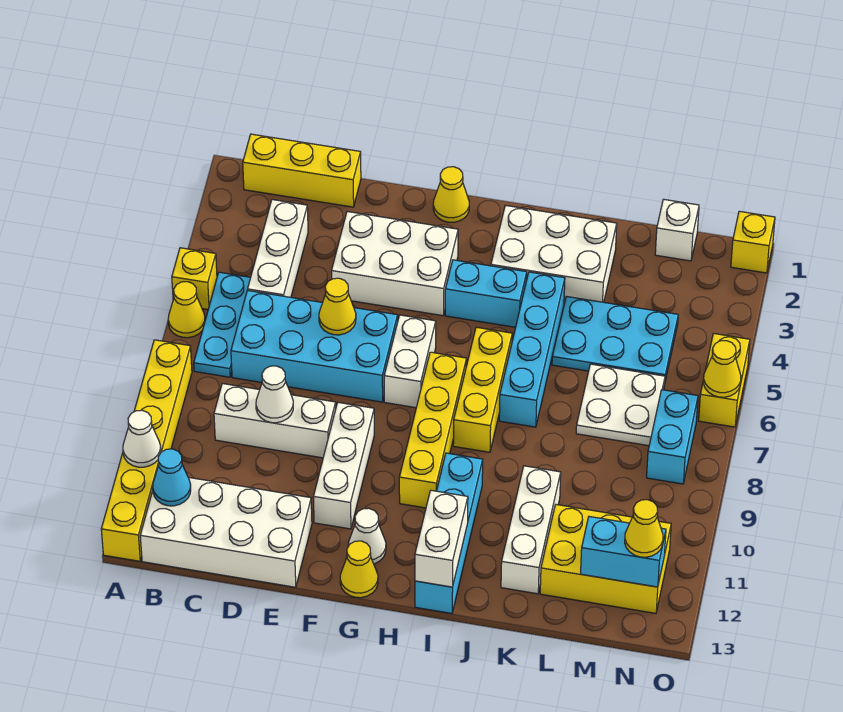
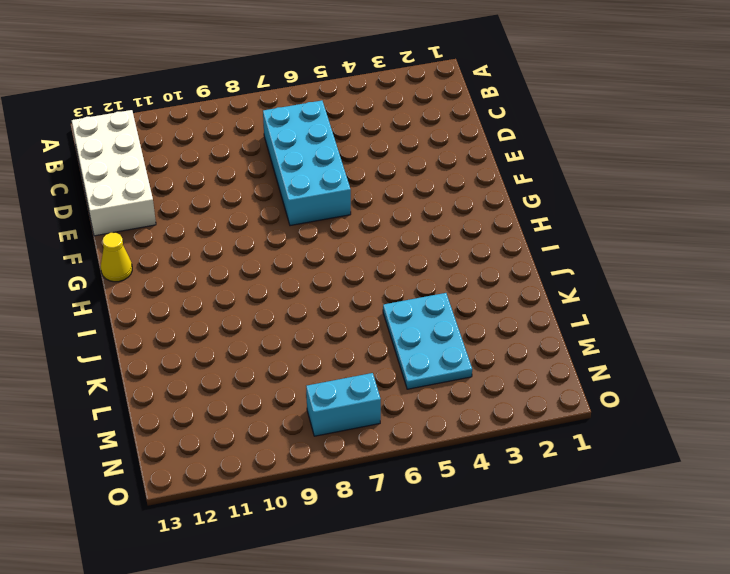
none -> yellow 1x1 brick [172,248,217,309]
none -> yellow 1x1 cone [168,282,205,338]
none -> yellow 1x6 brick [101,340,192,561]
none -> yellow 1x3 brick [243,134,361,207]

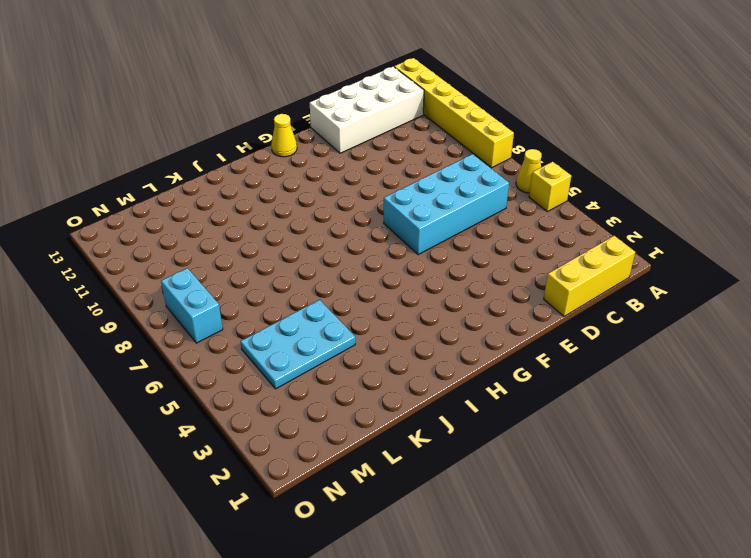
none -> cyan 1x3 plate [194,272,251,377]
none -> white 1x3 brick [248,200,308,297]
none -> white 1x3 brick [214,384,336,458]
none -> white 2x3 brick [332,212,458,316]

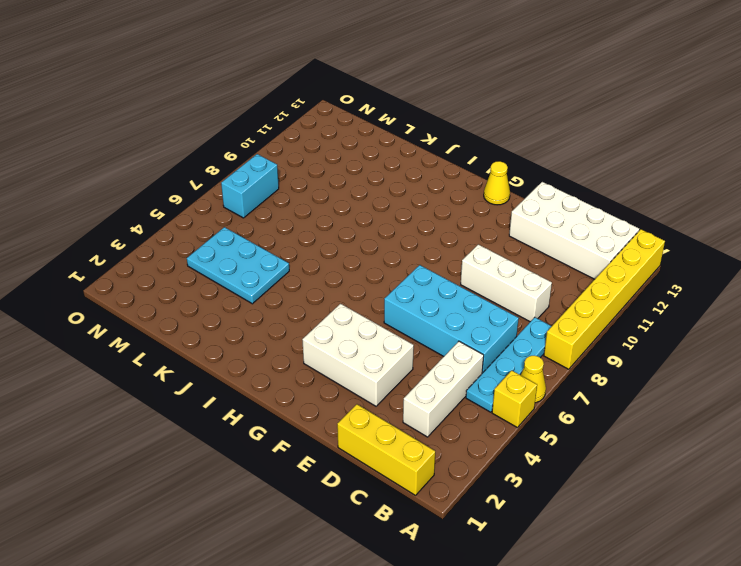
cyan 1x4 plate [466,317,552,412] -> cyan 1x3 plate [194,272,251,377]
none -> white 1x3 brick [313,402,374,529]
none -> yellow 1x1 cone [433,167,469,222]
none -> white 1x2 brick [384,315,436,408]
none -> white 1x1 cone [348,508,386,564]

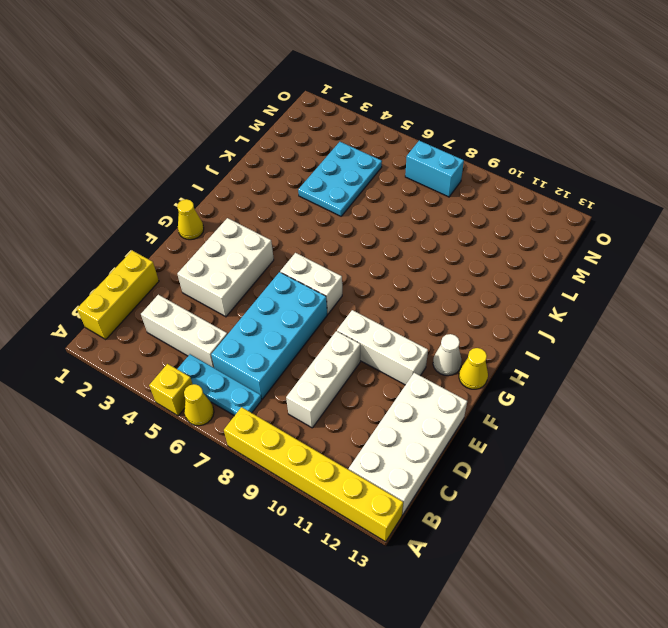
none -> cyan 1x2 brick [445,260,527,327]
none -> yellow 1x4 brick [399,352,467,508]
none -> white 2x3 brick [491,205,617,303]
none -> yellow 1x3 brick [453,327,512,452]

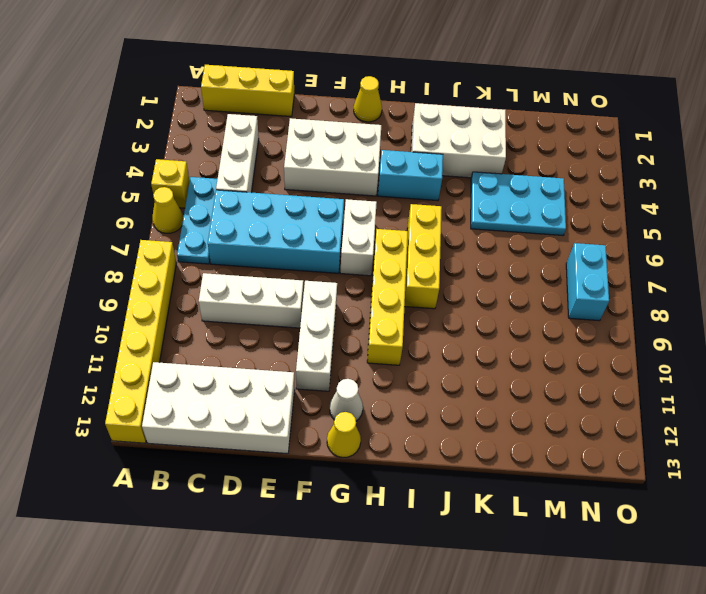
none -> cyan 1x4 brick [415,453,483,613]
none -> cyan 1x4 brick [499,272,565,427]
none -> white 1x3 brick [501,466,561,594]
none -> white 2x2 plate [576,364,665,446]

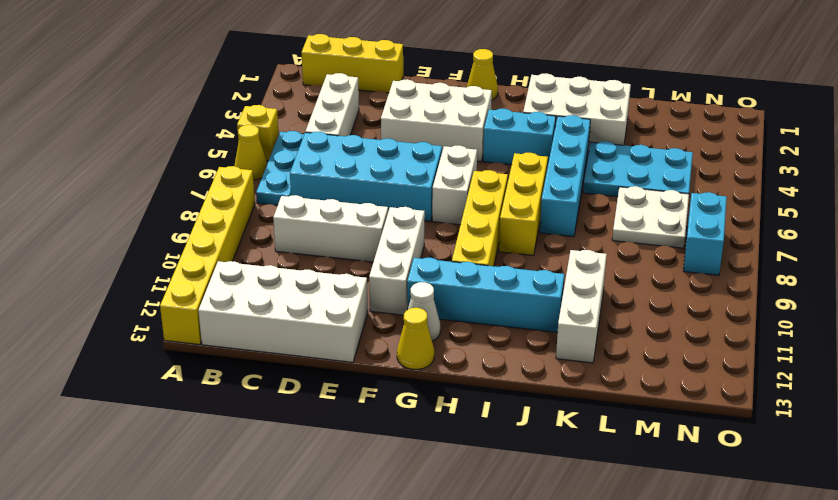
cyan 1x4 brick [407,258,565,332] -> cyan 1x4 brick turned to [415,453,483,613]
none -> yellow 2x3 brick [540,505,671,613]
none -> white 1x1 brick [655,199,699,261]
none -> yellow 1x1 brick [731,211,775,273]
none -> yellow 1x2 brick [699,334,750,427]

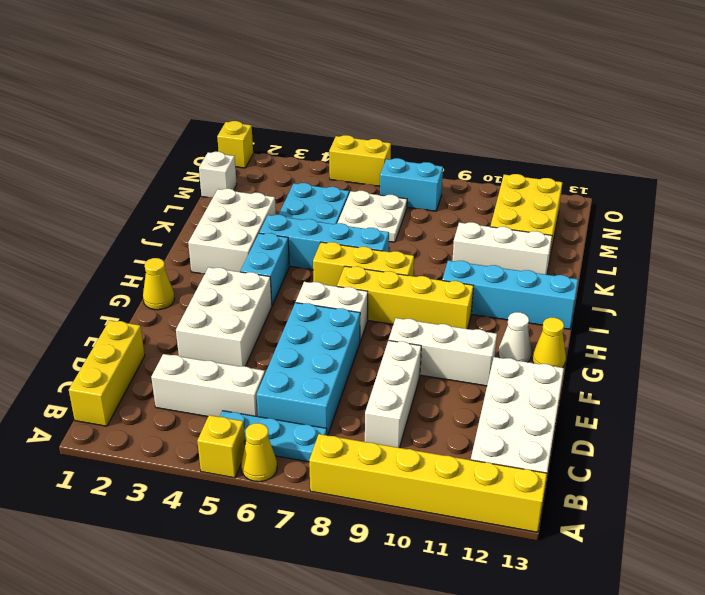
none -> white 1x1 cone [123,410,161,467]
none -> cyan 1x1 cone [153,449,191,506]
none -> white 1x1 cone [256,366,293,423]
none -> yellow 1x1 cone [319,278,356,335]

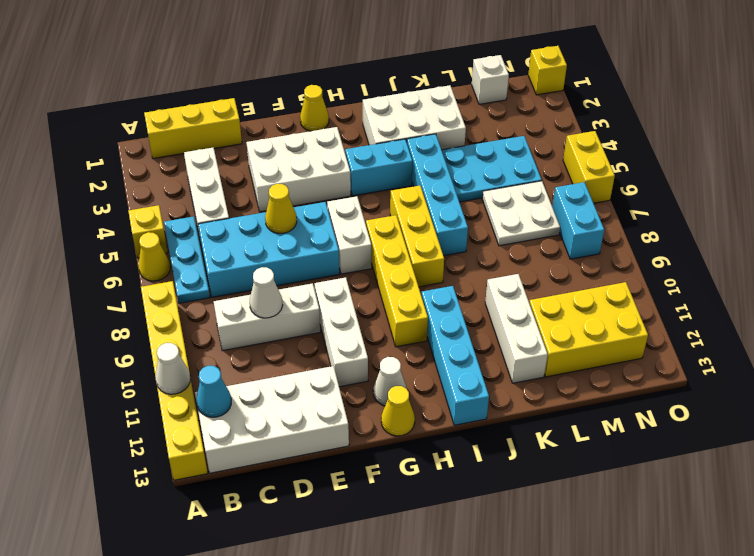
none -> white 1x2 brick [415,490,468,587]
none -> cyan 1x2 brick [581,517,666,587]
none -> yellow 1x1 cone [703,341,741,397]
none -> yellow 1x1 cone [625,500,663,557]

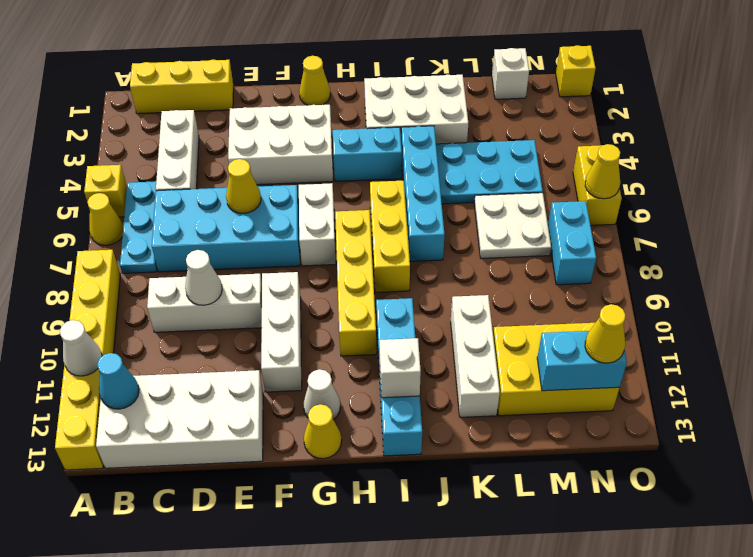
white 1x1 brick [379,338,421,398] -> white 1x2 brick [415,490,468,587]

